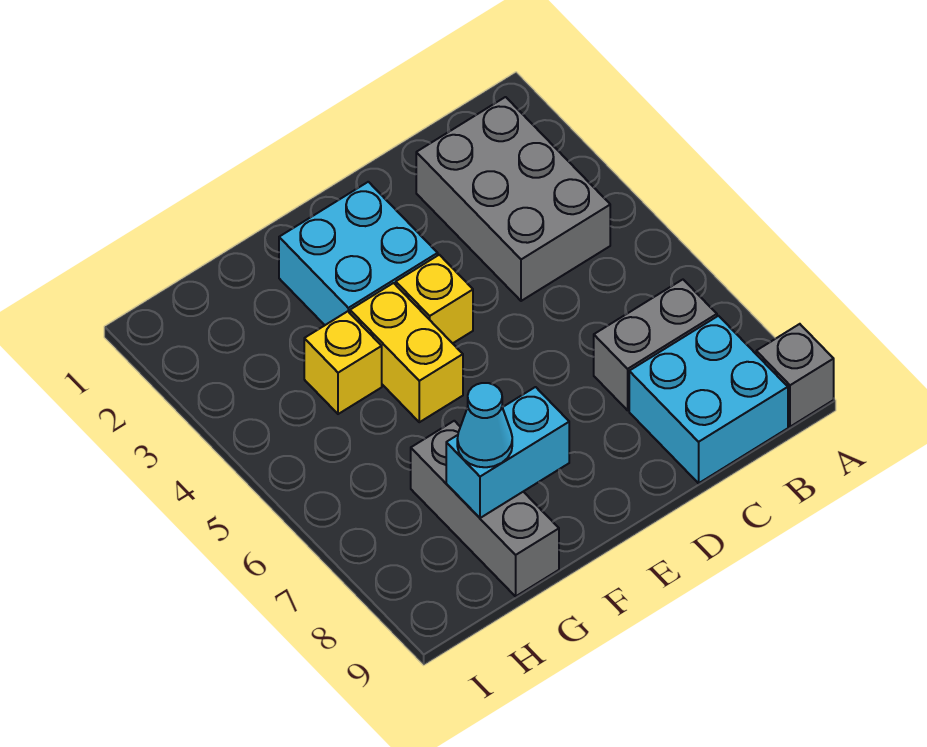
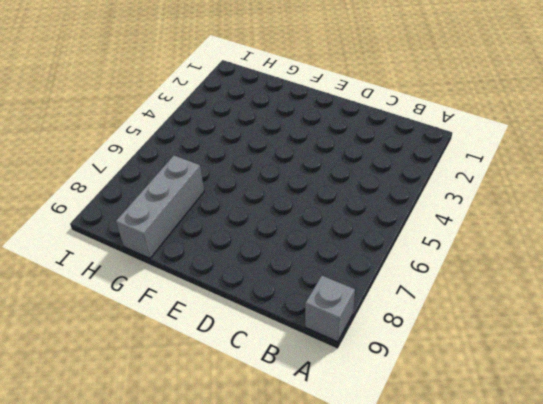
none -> grey 2x3 brick [416,97,610,301]
none -> grey 1x2 brick [594,280,717,410]

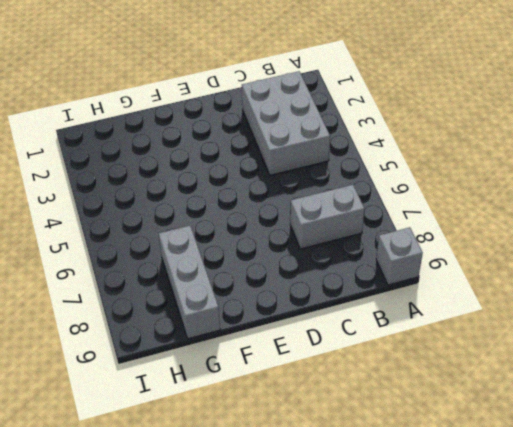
none -> cyan 2x2 brick [629,316,788,483]
none -> cyan 2x2 brick [279,182,438,325]

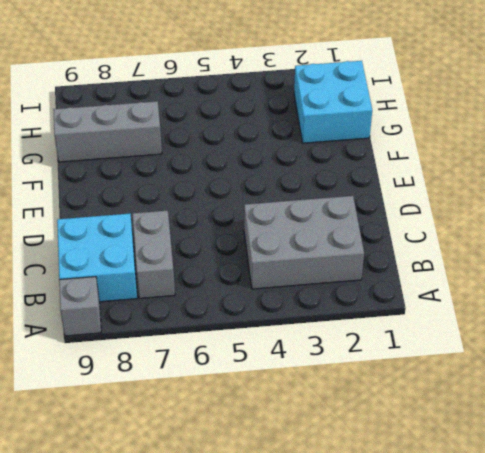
cyan 2x2 brick [294,61,372,143] -> cyan 2x2 brick moved to [279,182,438,325]
none -> yellow 1x1 brick [396,255,473,343]
none -> yellow 1x2 brick [350,283,463,422]

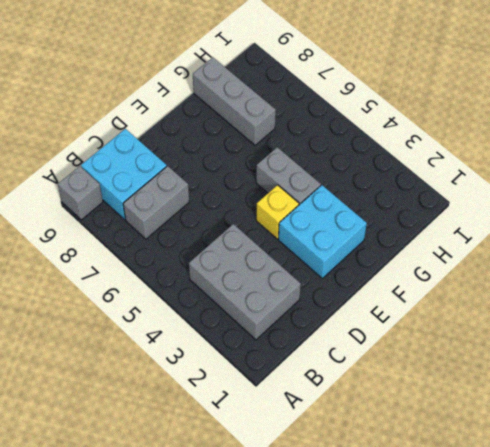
grey 1x2 brick [256,147,321,205] -> yellow 1x2 brick [350,283,463,422]
none -> yellow 1x1 brick [304,311,382,414]
none -> cyan 1x2 brick [446,387,569,518]

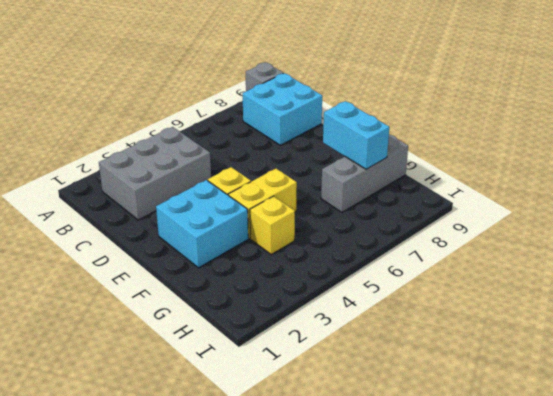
none -> grey 1x2 brick [594,280,717,410]
none -> cyan 1x1 cone [457,383,512,467]

